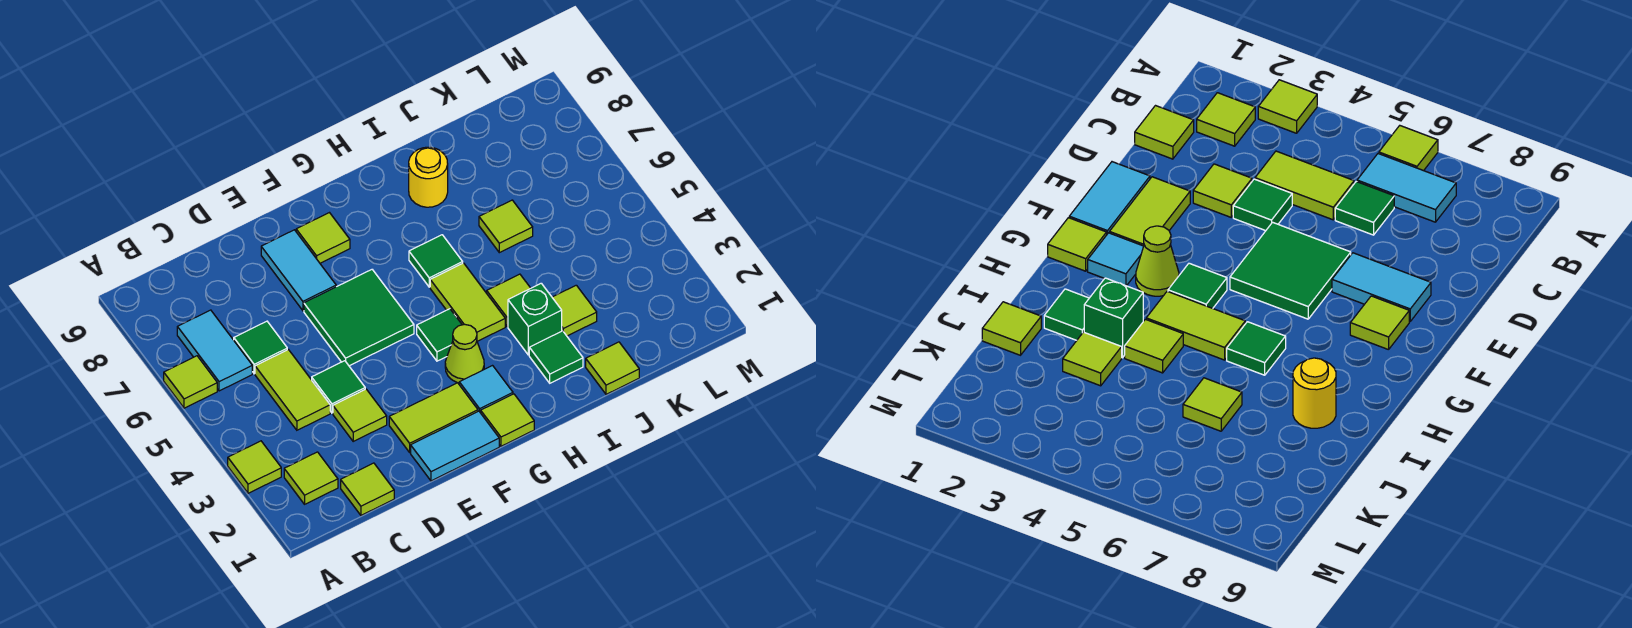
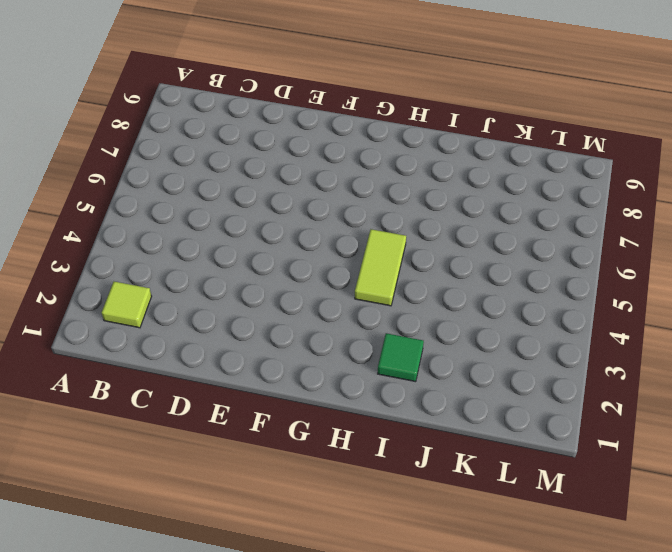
none -> lime 1x1 tile [228,441,281,493]
none -> lime 1x1 tile [164,356,217,408]
none -> cyan 1x2 tile [177,310,252,391]

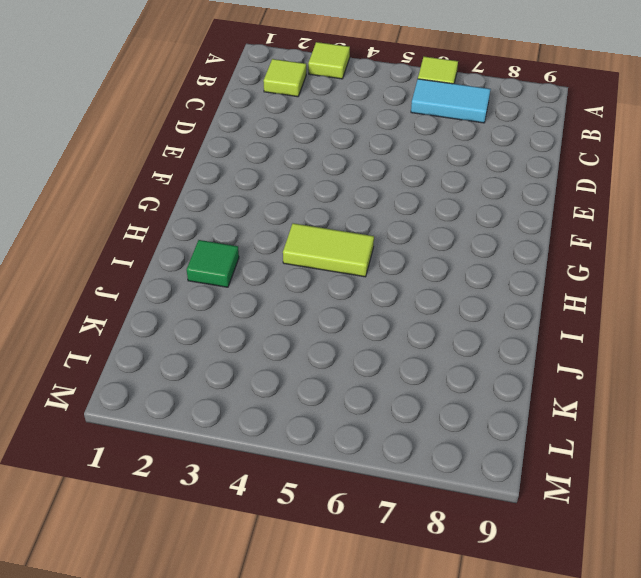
none -> lime 1x1 tile [341,463,394,515]
none -> lime 1x2 tile [255,350,330,430]
none -> green 1x1 tile [234,321,287,374]

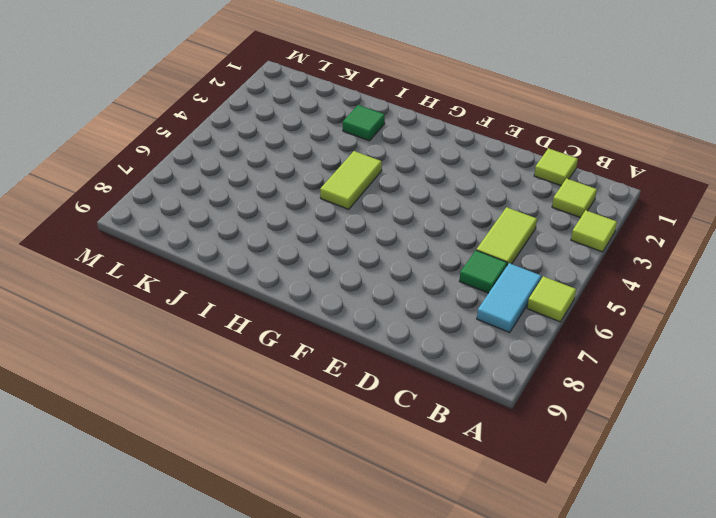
none -> lime 1x1 tile [333,389,387,441]
none -> green 1x1 tile [312,361,365,413]
none -> cyan 1x2 tile [411,411,499,481]

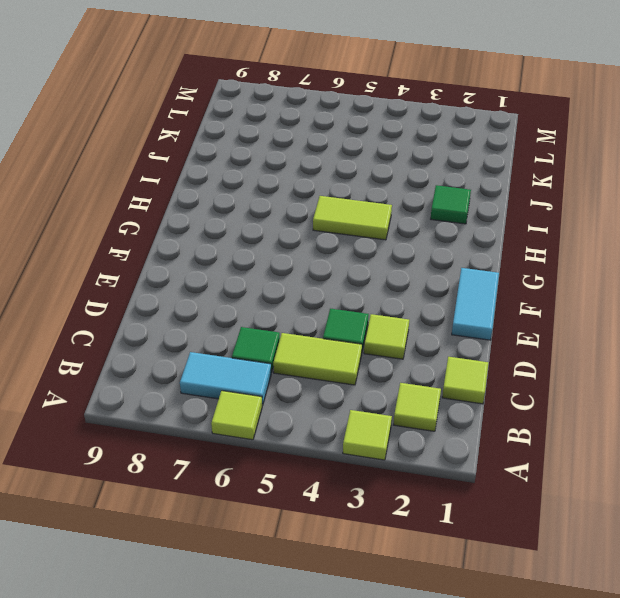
none -> lime 1x2 tile [389,383,478,452]
none -> green 2x2 tile [304,270,414,366]
none -> cyan 1x2 tile [261,230,336,311]

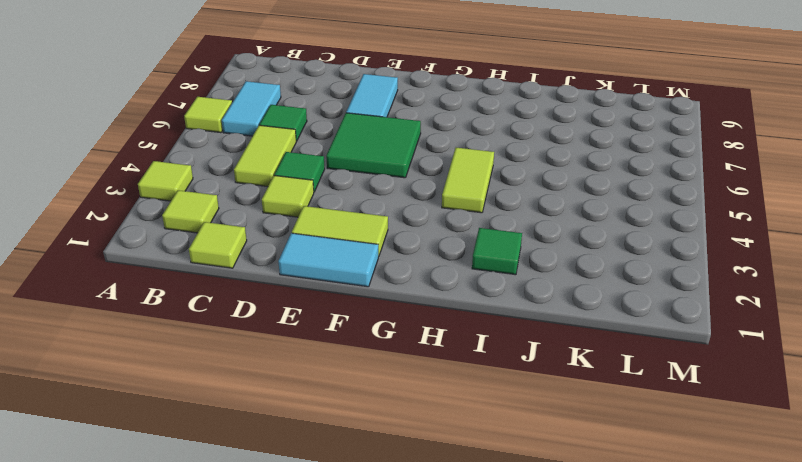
none -> lime 1x1 tile [296,213,350,263]
none -> lime 1x1 tile [481,394,534,446]
none -> cyan 1x1 tile [459,366,513,413]

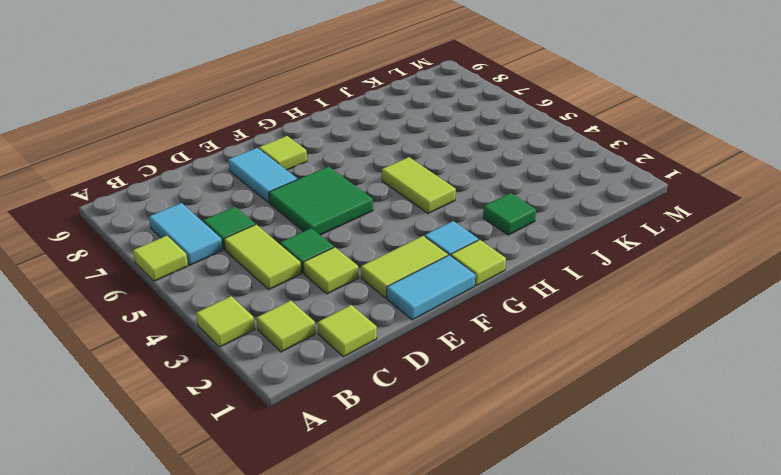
none -> lime 1x1 cone [445,324,484,383]
none -> green 1x1 tile [417,309,462,361]
none -> green 1x1 tile [409,235,463,287]

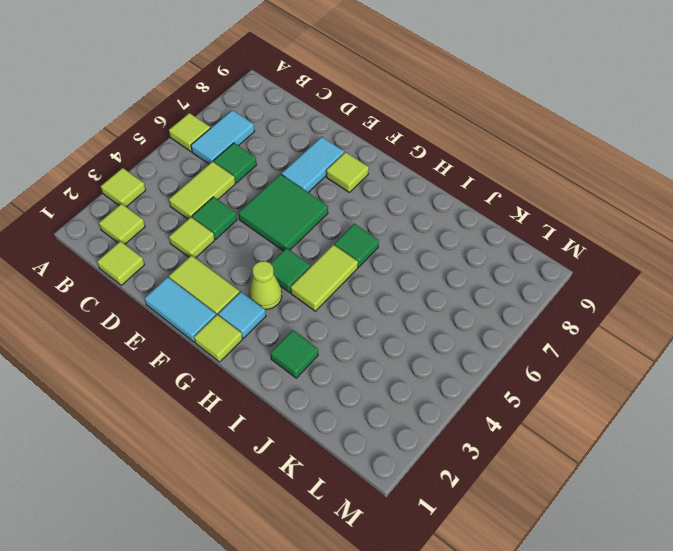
none -> green 1x1 brick [508,283,562,355]
none -> lime 1x1 tile [487,274,531,327]
none -> yellow 1x1 round brick [409,147,448,207]

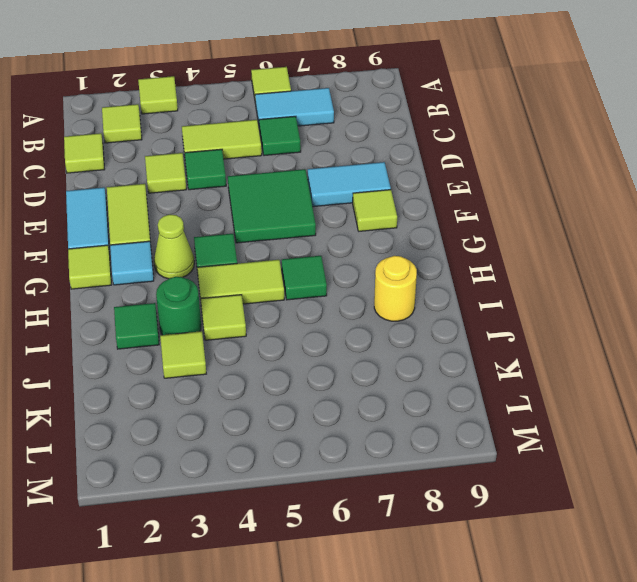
green 1x1 round brick [156,277,201,335] -> green 1x1 brick [508,283,562,355]
none -> lime 1x1 tile [586,342,639,394]
none -> lime 1x1 tile [479,200,533,253]

